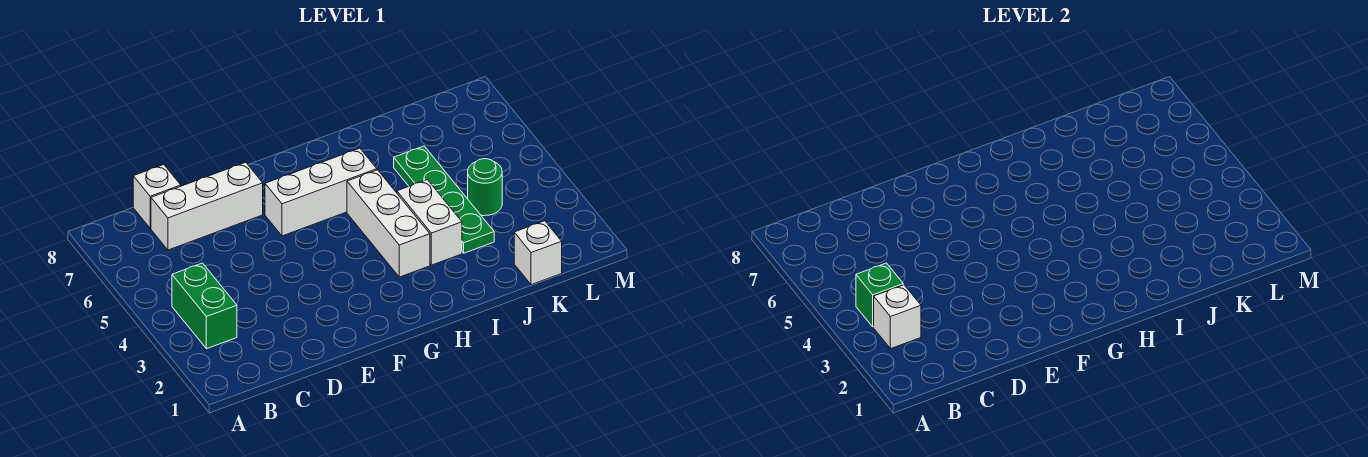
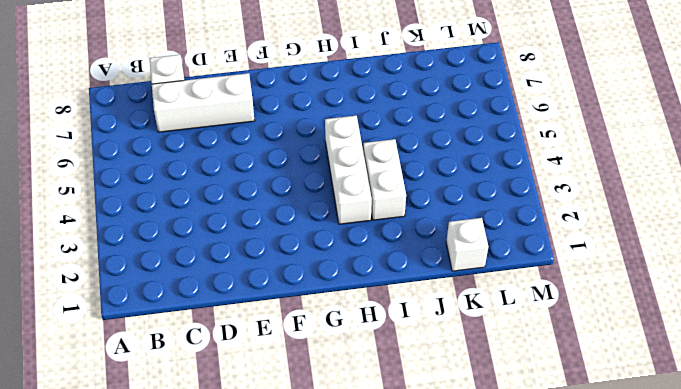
none -> green 1x2 brick [172,263,237,349]
none -> white 1x3 brick [265,148,377,236]

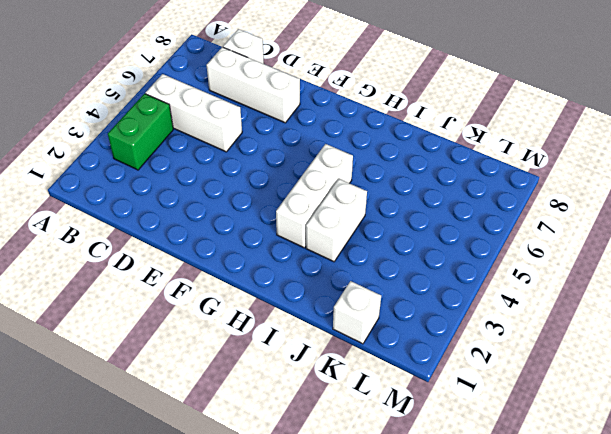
white 1x3 brick [146,74,242,152] -> white 1x3 brick moved to [265,148,377,236]
none -> green 1x4 plate [394,146,494,253]
none -> green 1x1 round brick [468,159,502,216]

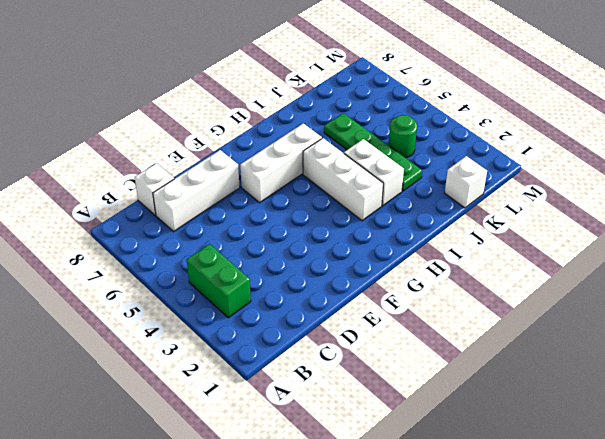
none -> white 1x1 brick [874,285,921,349]
none -> green 1x1 brick [856,263,903,327]

